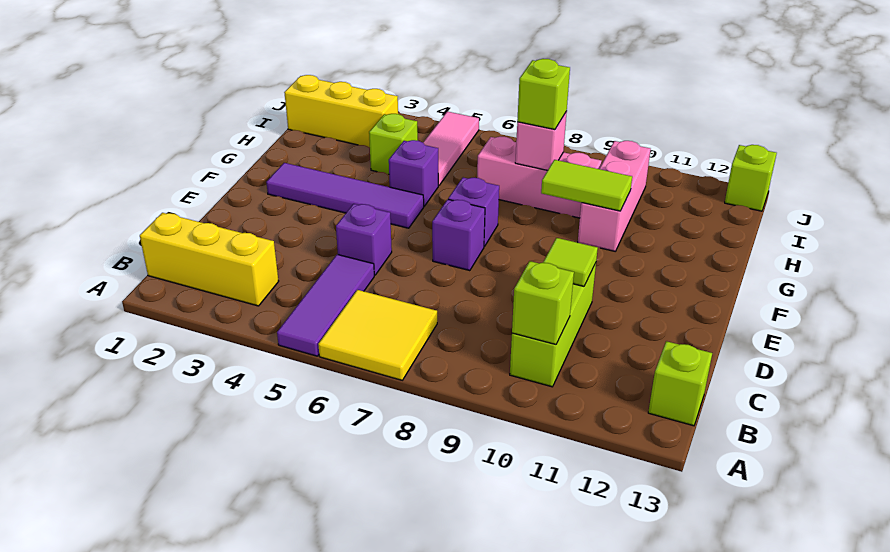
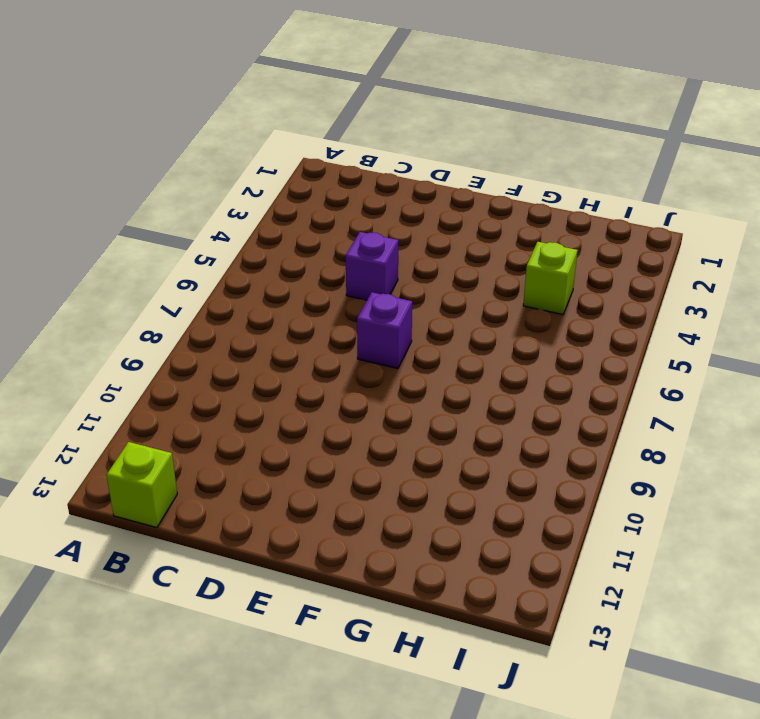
none -> purple 1x3 tile [277,254,374,356]
none -> yellow 2x2 tile [318,290,437,380]
none -> yellow 1x3 brick [140,213,279,306]

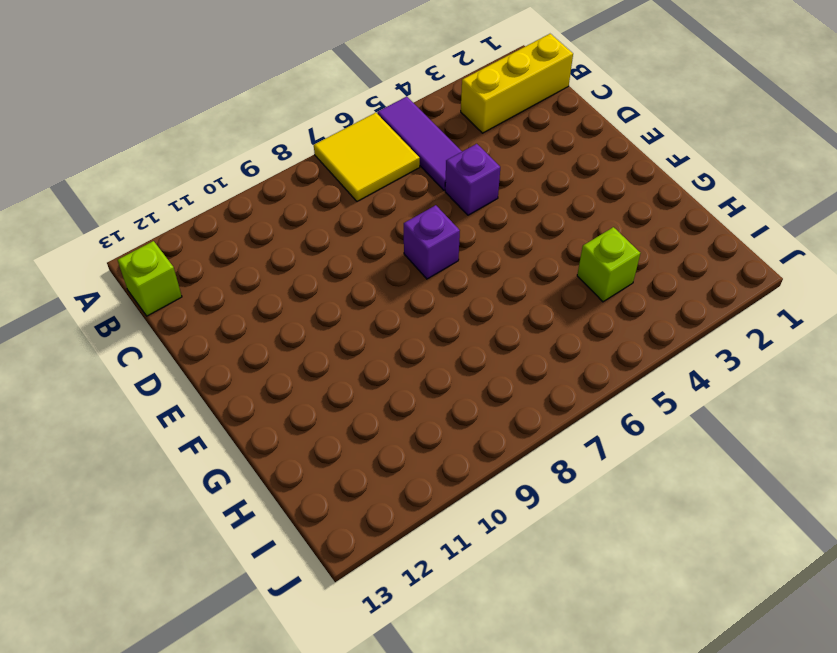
none -> lime 1x3 brick [510,263,596,387]
none -> purple 1x4 tile [266,163,424,228]
none -> purple 1x1 brick [448,178,499,247]

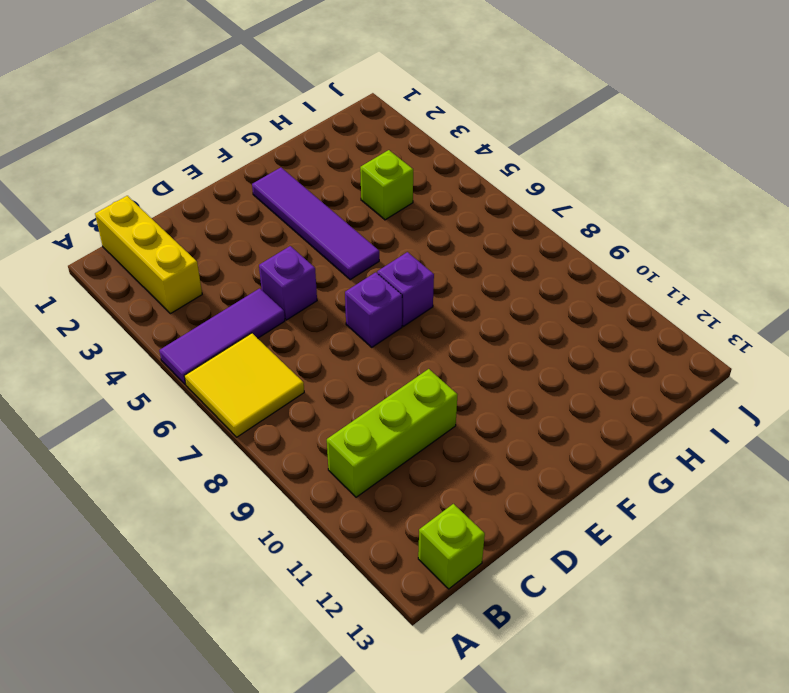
none -> purple 1x1 brick [389,140,438,206]
none -> pink 1x3 brick [578,141,651,251]
none -> pink 1x3 tile [423,112,479,186]

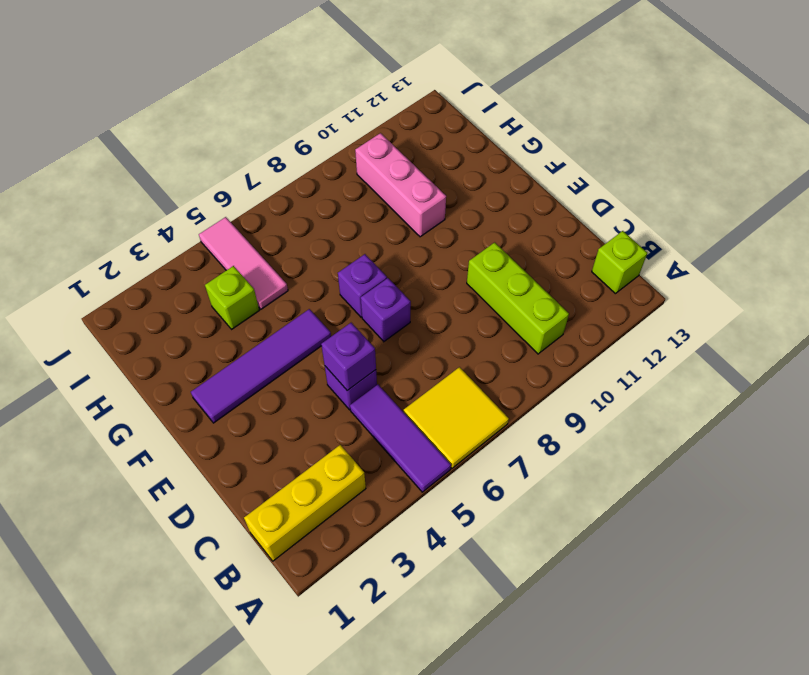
purple 1x1 brick [321,323,376,391] -> purple 1x1 brick moved to [389,140,438,206]
none -> pink 1x3 brick [477,136,602,218]
none -> yellow 1x3 brick [284,75,398,147]
none -> lime 1x1 brick [725,145,777,211]

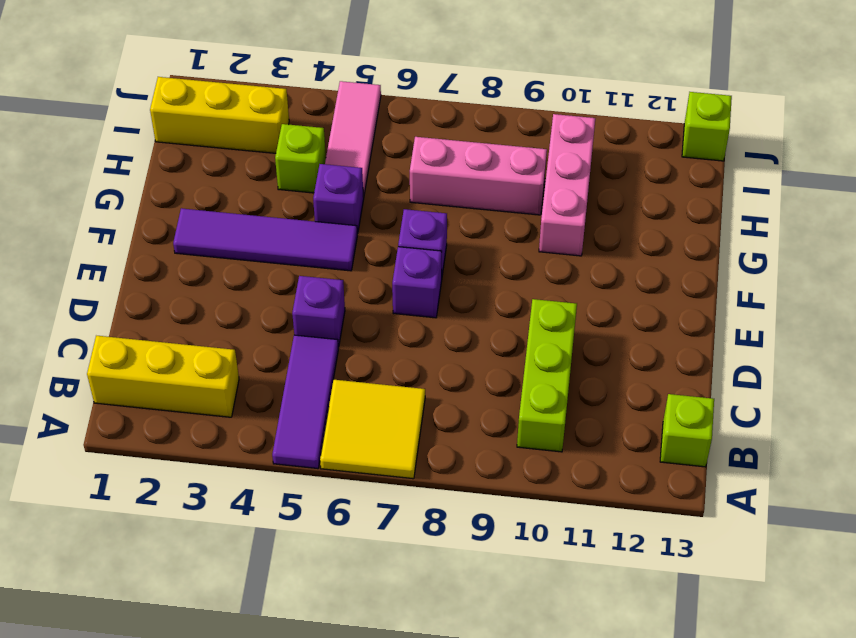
none -> lime 1x1 brick [512,261,574,344]
none -> lime 1x1 tile [543,238,598,286]
none -> lime 1x2 tile [541,160,632,211]

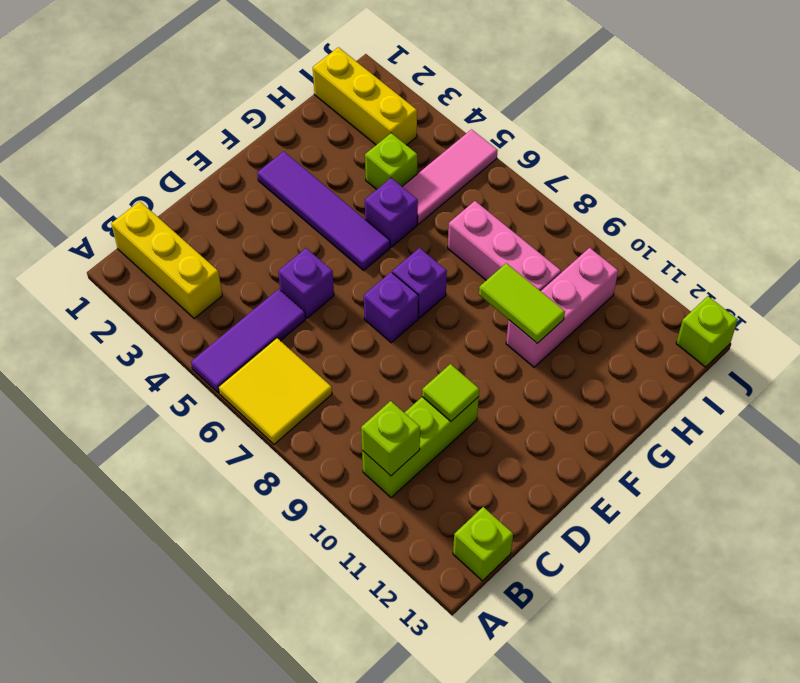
none -> pink 1x1 brick [515,111,567,170]
none -> lime 1x1 brick [517,59,570,130]

